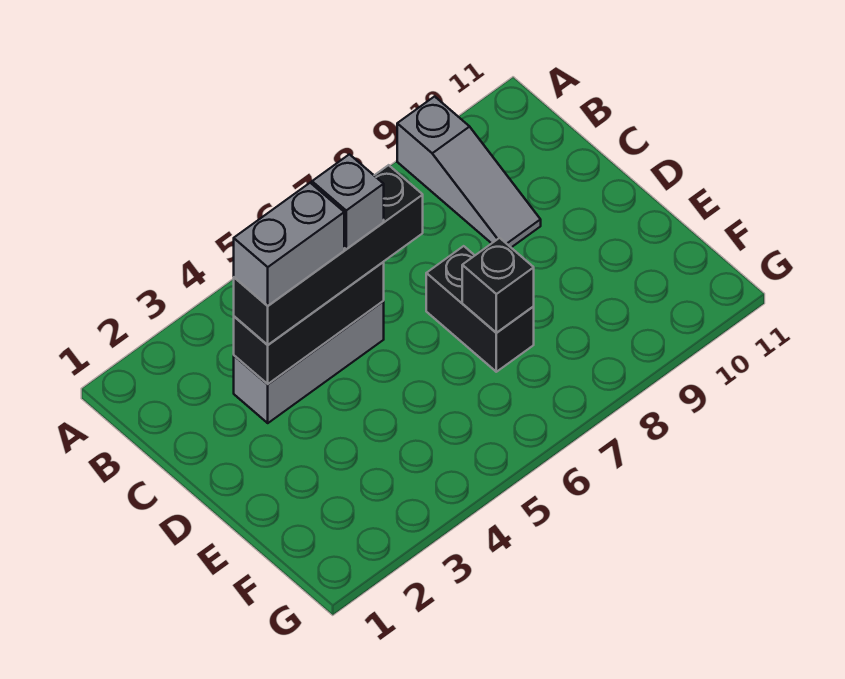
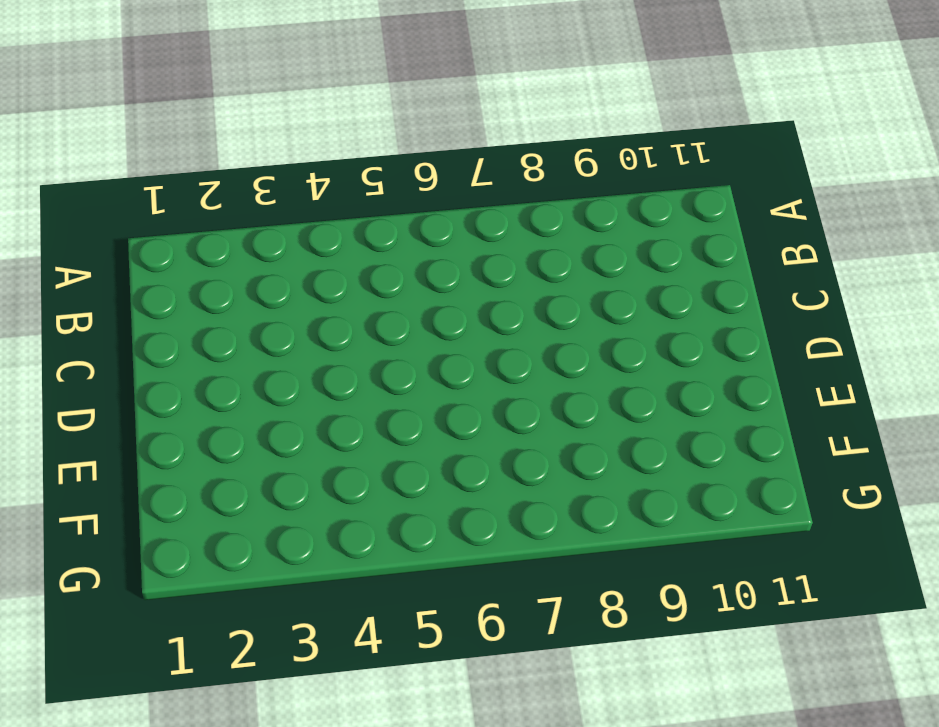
none -> grey 1x3 slope [397,96,541,247]
none -> grey 1x3 brick [234,301,384,423]

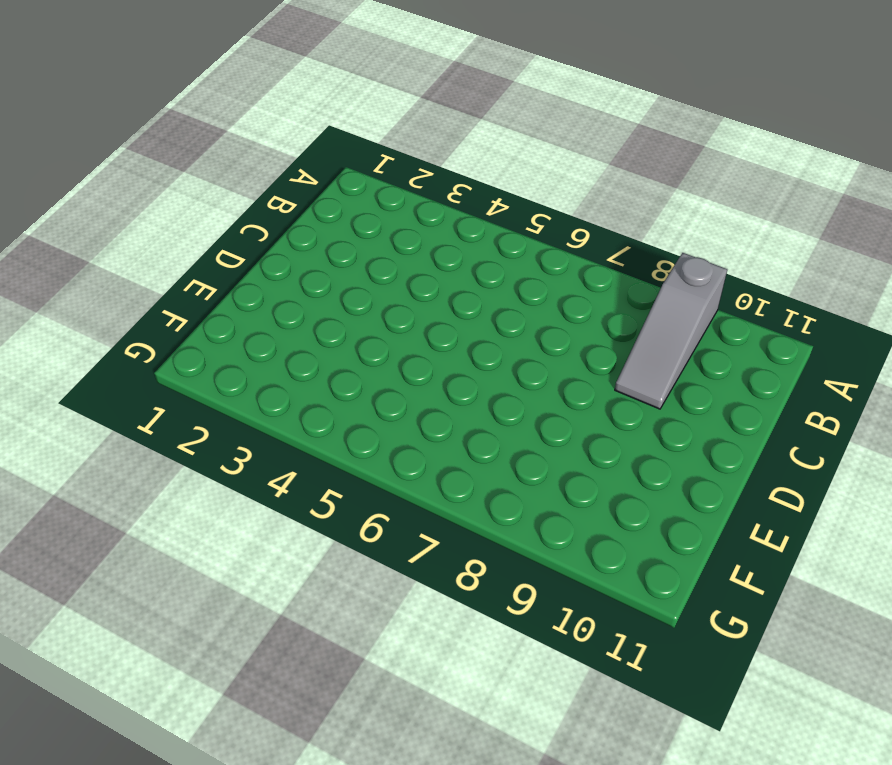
none -> grey 1x3 brick [234,301,384,423]
none -> black 1x2 brick [426,246,534,372]

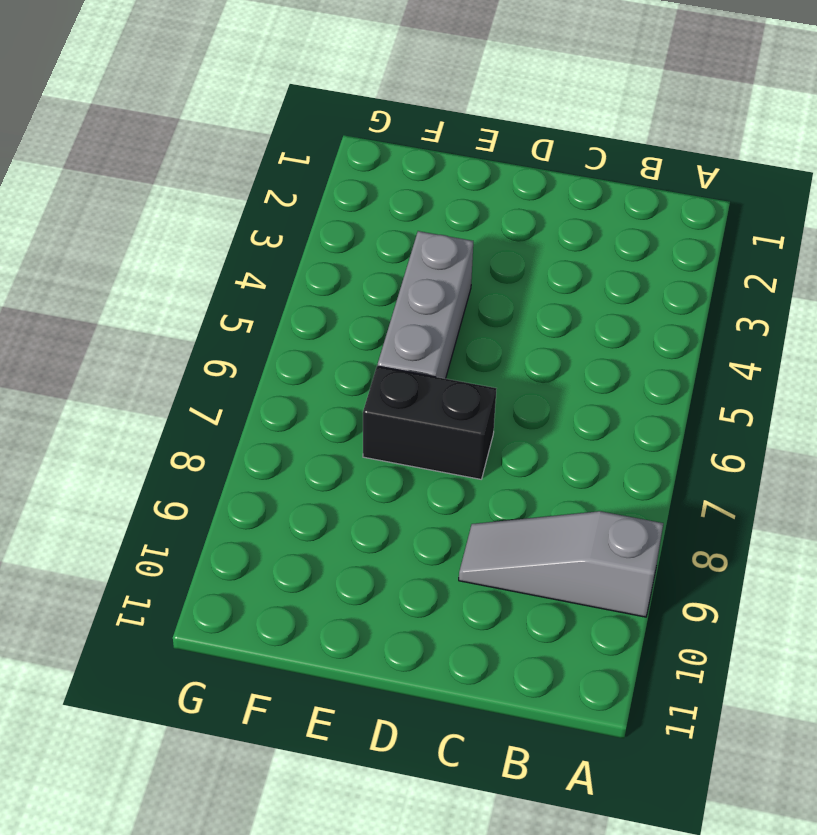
grey 1x3 brick [378,231,473,379] -> grey 1x3 brick moved to [234,301,384,423]
none -> black 1x3 brick [234,262,384,384]
none -> black 1x1 brick [462,238,534,333]

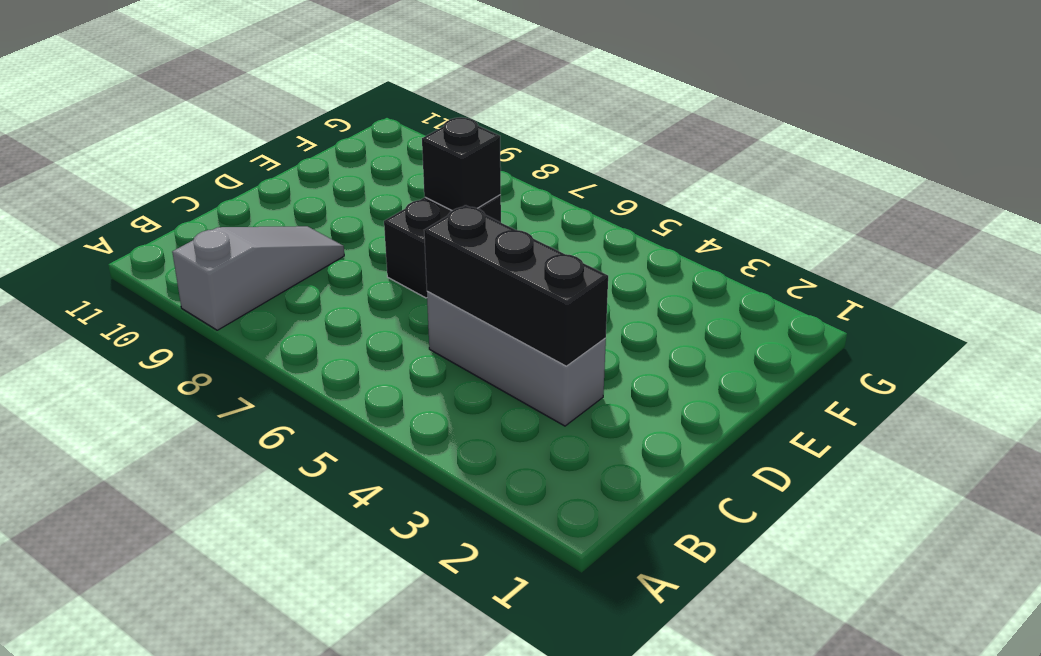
none -> black 1x4 brick [234,165,423,345]
none -> grey 1x2 brick [234,183,344,306]

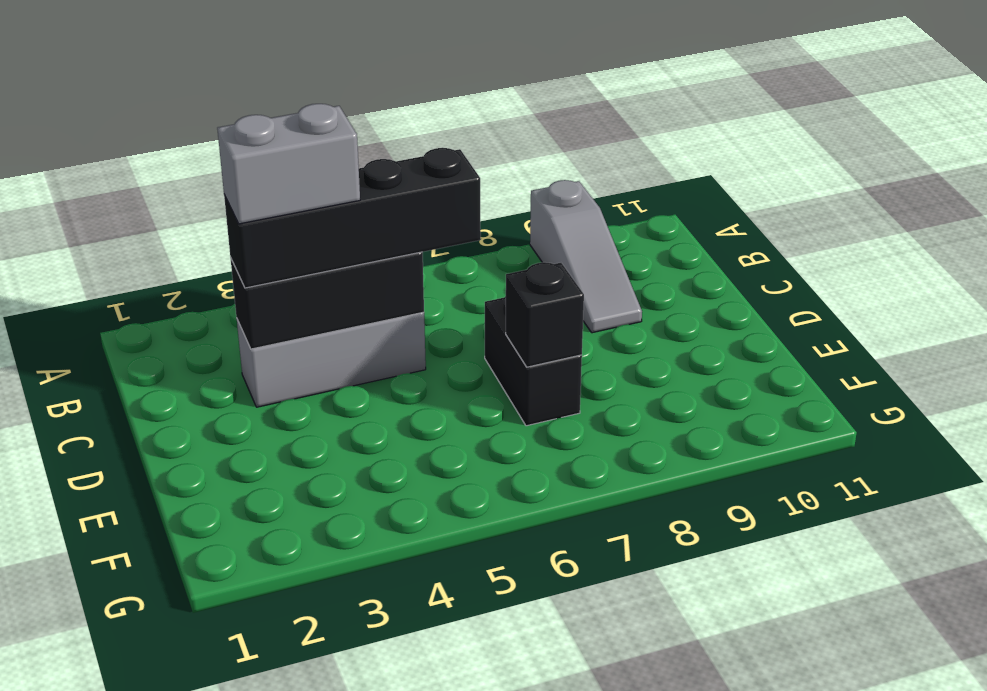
none -> grey 1x1 brick [312,154,384,249]

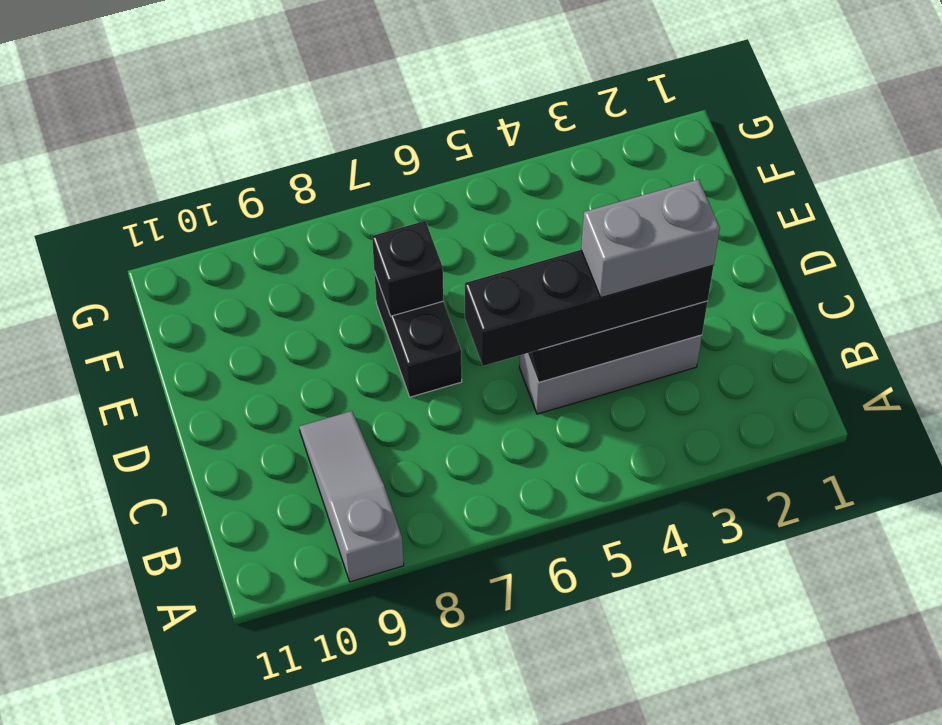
none -> grey 1x1 brick [312,154,384,249]

